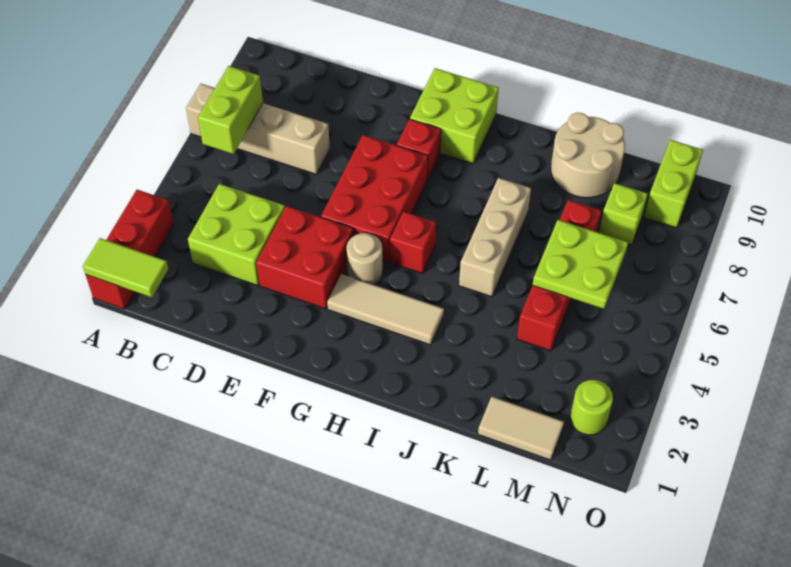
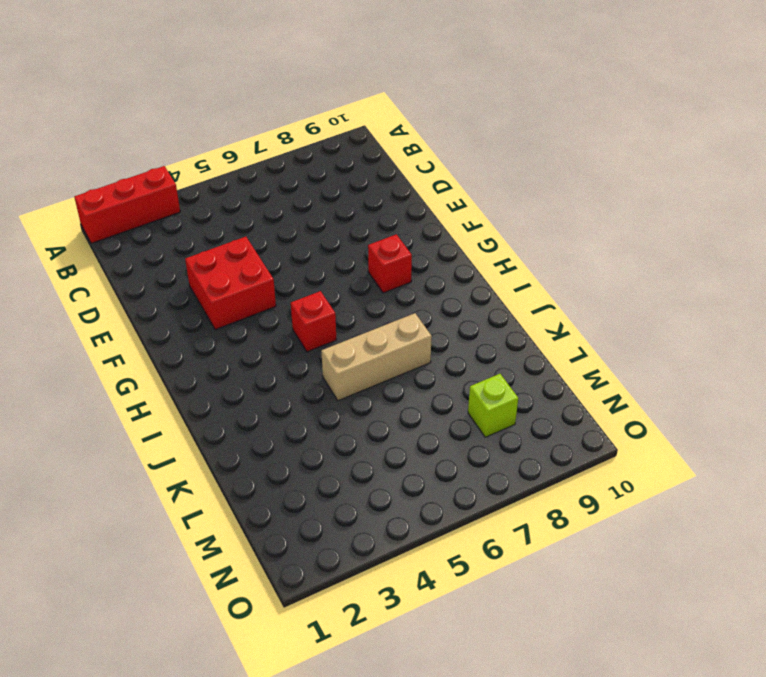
none -> tan 1x4 brick [186,84,330,174]
none -> lime 2x2 brick [188,184,285,285]
none -> red 2x3 brick [321,135,428,262]

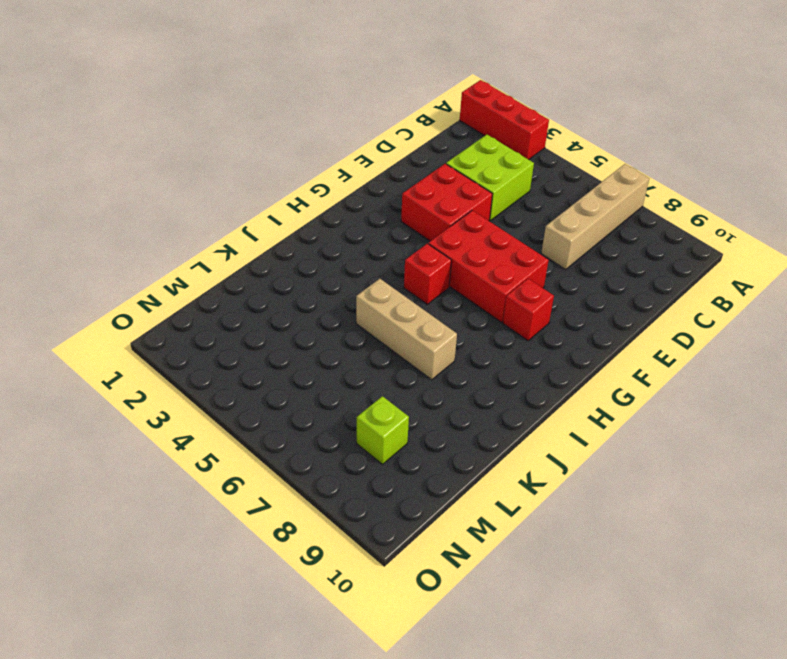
none -> tan 1x3 tile [327,274,444,345]
none -> tan 1x1 round brick [347,233,383,285]
none -> lime 2x2 brick [410,68,499,164]

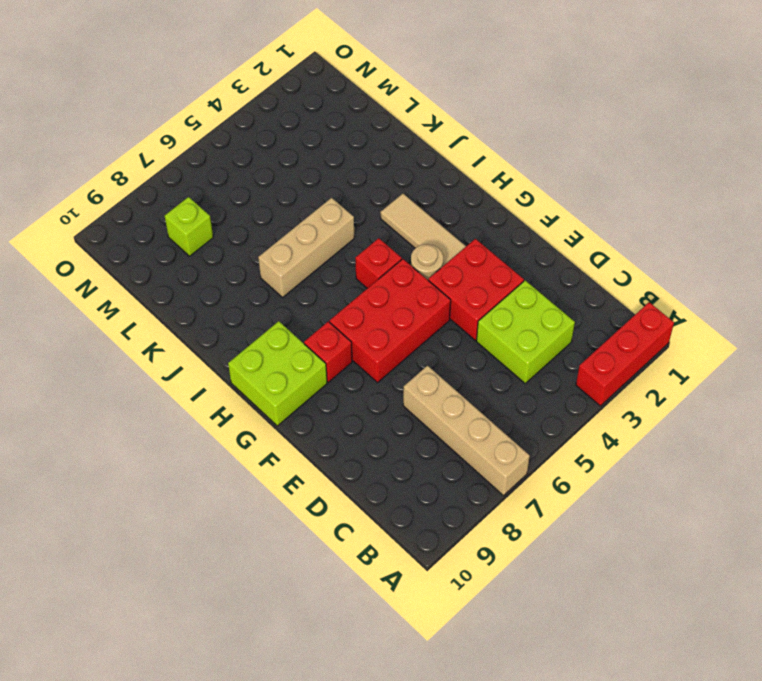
none -> tan 2x2 round brick [551,113,625,198]
none -> tan 1x2 tile [478,397,564,460]
none -> red 1x4 brick [517,200,601,351]

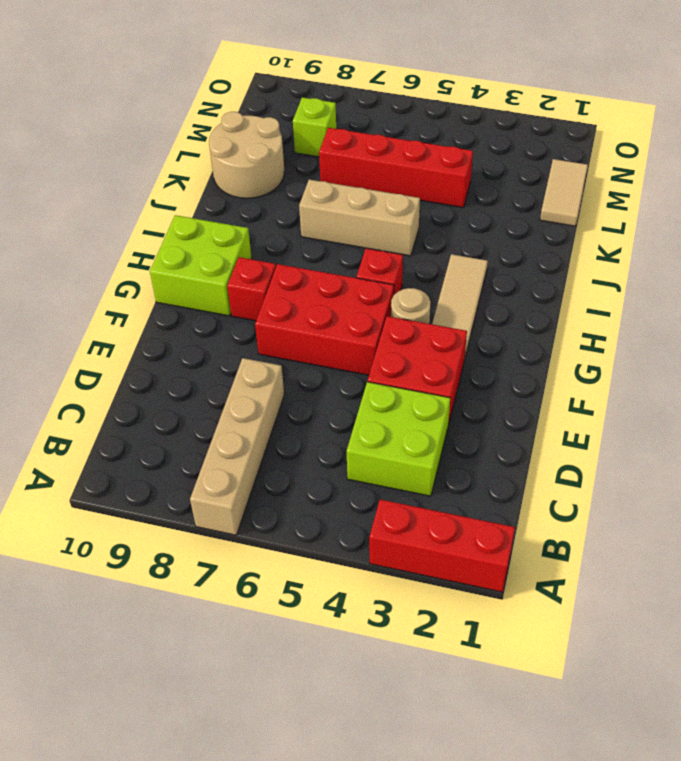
none -> lime 1x1 round brick [570,380,613,435]
none -> lime 1x2 brick [644,140,703,228]
none -> lime 1x2 tile [83,238,168,297]

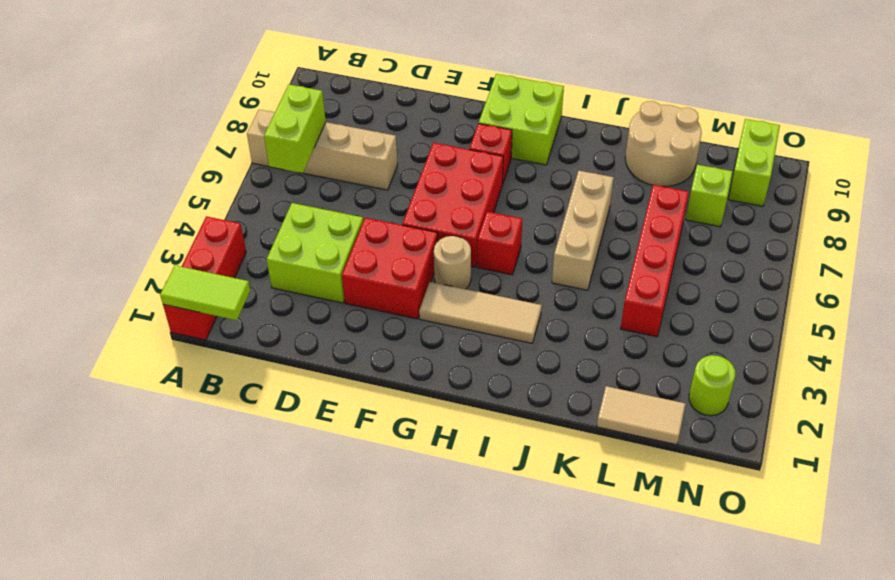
none -> lime 2x2 plate [533,220,628,309]

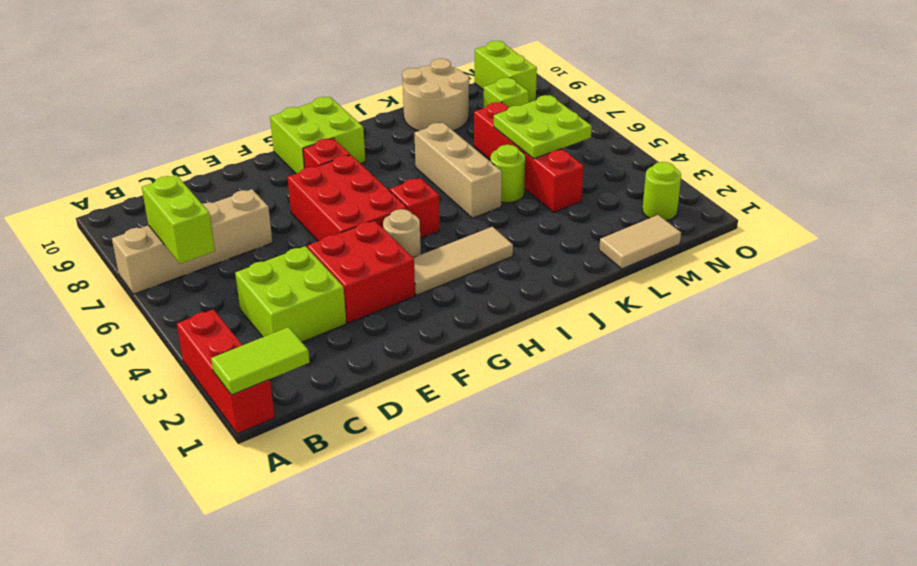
lime 1x1 round brick [490,145,525,203] -> none

